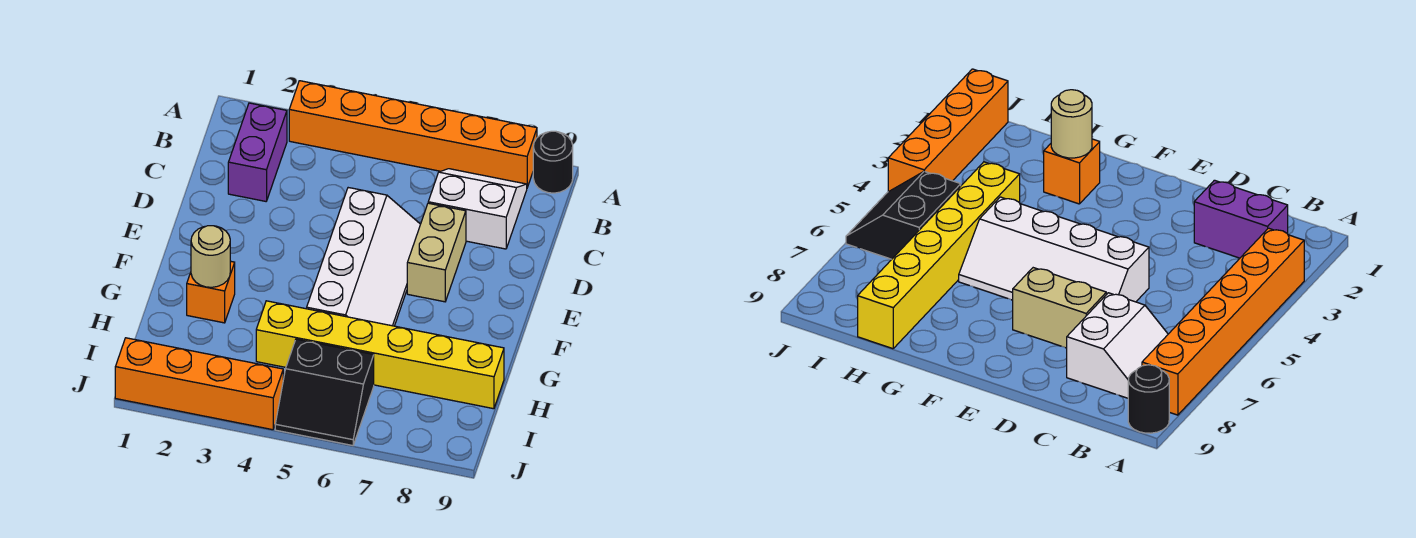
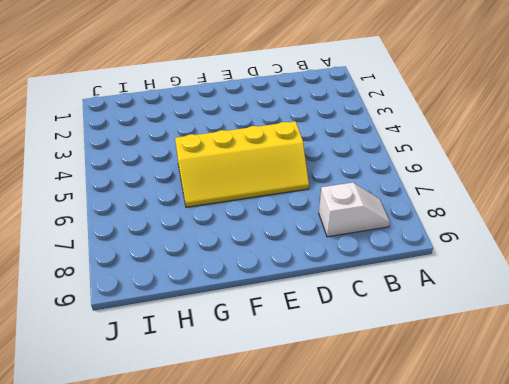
white 1x2 slope [319,182,390,237] -> white 2x2 slope [428,169,527,249]
yellow 2x4 slope [175,121,309,207] -> white 2x4 slope [307,188,420,326]
none -> orange 1x6 brick [289,81,537,187]
none -> black 1x1 round brick [533,131,573,193]

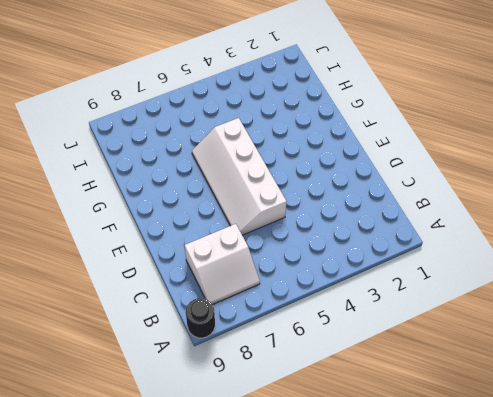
none -> orange 1x6 brick [289,81,537,187]
none -> purple 1x2 brick [228,103,287,201]

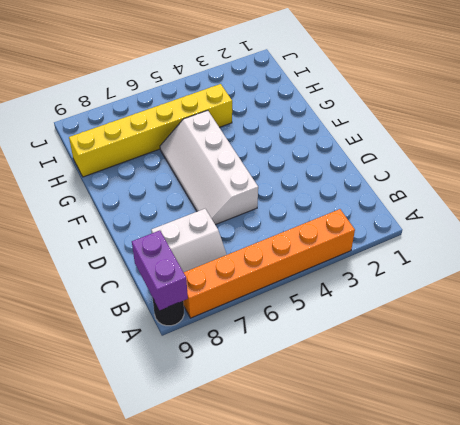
purple 1x2 brick [132,231,188,310] -> purple 1x2 brick moved to [228,103,287,201]
none -> tan 1x2 brick [407,203,466,302]
none -> orange 1x1 brick [187,261,235,323]

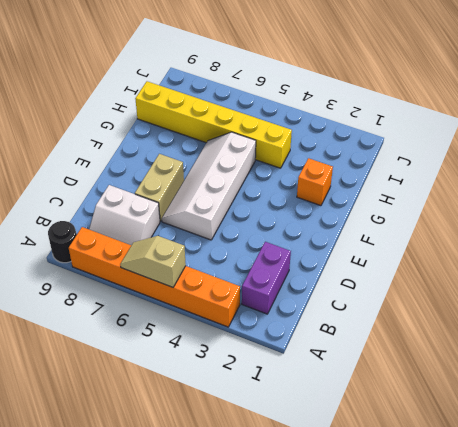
tan 1x2 slope [120,236,186,287] -> none
none -> black 2x2 slope [275,339,374,445]
none -> orange 1x4 brick [115,338,283,430]

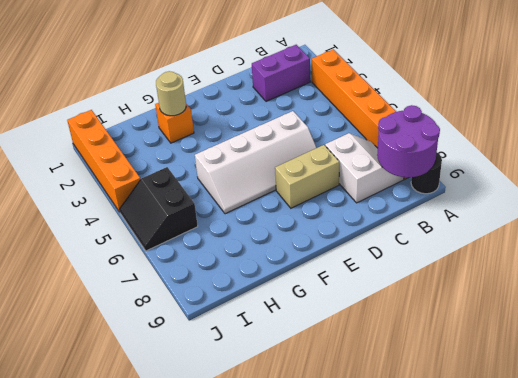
purple 2x2 round brick [377,105,440,177] -> none
none -> yellow 1x6 brick [256,301,504,409]

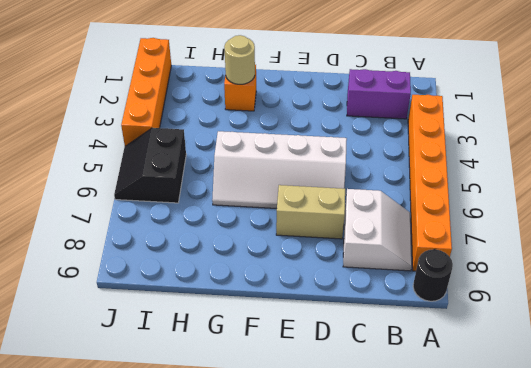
none -> yellow 1x6 brick [256,301,504,409]

